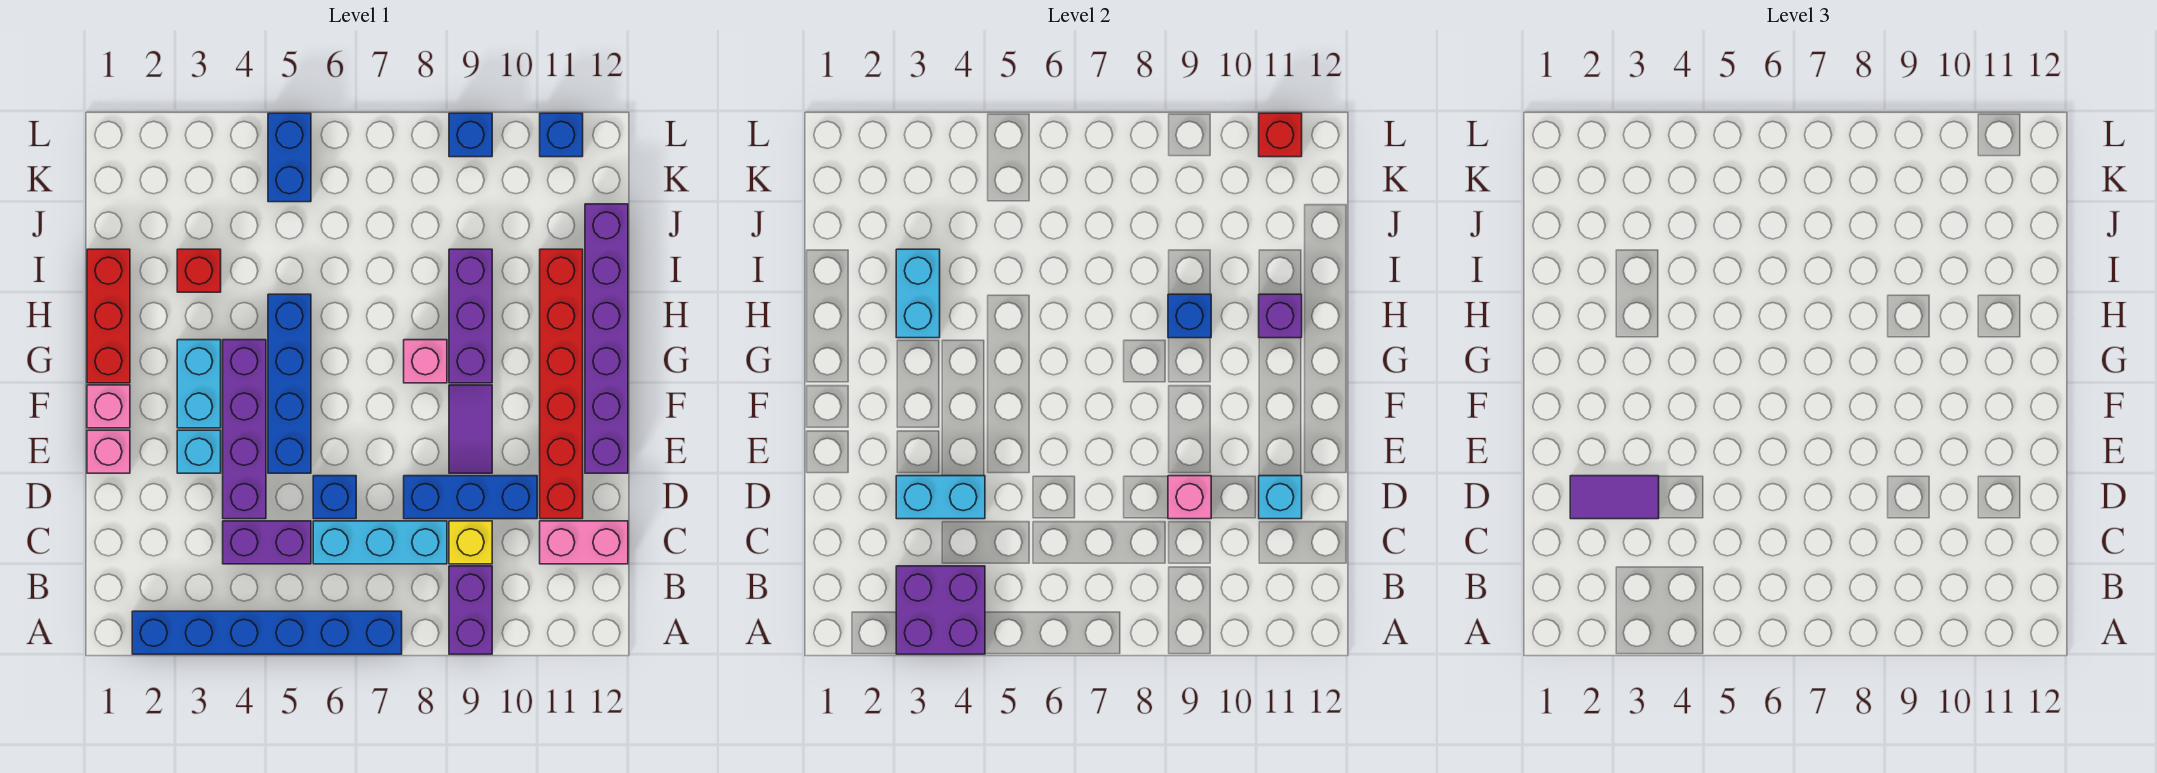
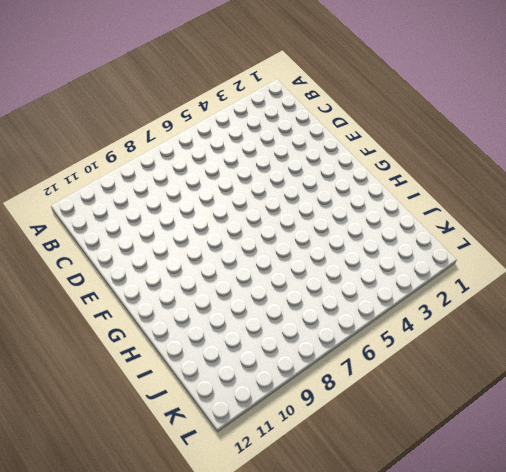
none -> blue 1x6 brick [132,611,402,654]
none -> purple 1x2 brick [449,566,492,654]
none -> purple 1x2 brick [223,521,311,564]
none -> cyan 1x3 brick [313,521,447,564]

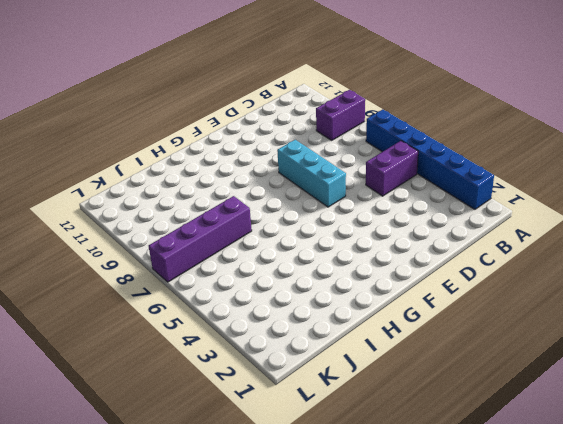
purple 1x2 brick [366,141,418,196] -> purple 1x2 brick turned to [223,521,311,564]
cyan 1x3 brick [277,140,346,207] -> cyan 1x3 brick moved to [313,521,447,564]
purple 1x4 brick [149,196,252,282] -> purple 1x4 brick moved to [223,340,266,519]
none -> yellow 1x1 brick [449,521,492,564]
none -> pink 1x2 brick [540,521,628,564]
none -> blue 1x1 brick [313,476,356,519]
none -> blue 1x3 brick [404,476,537,519]

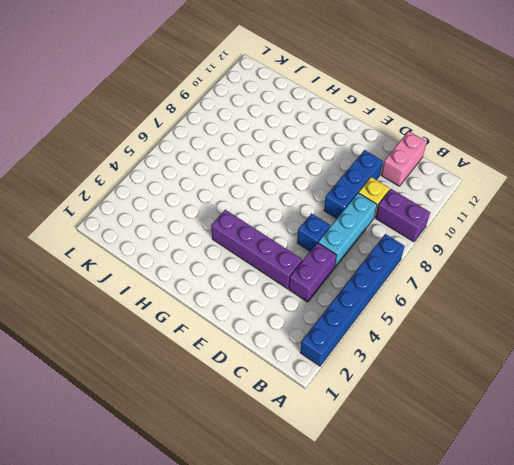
none -> red 1x6 brick [540,249,583,519]
none -> pink 1x1 brick [87,430,130,473]
none -> cyan 1x1 brick [177,430,221,473]
none -> blue 1x4 brick [268,294,311,473]

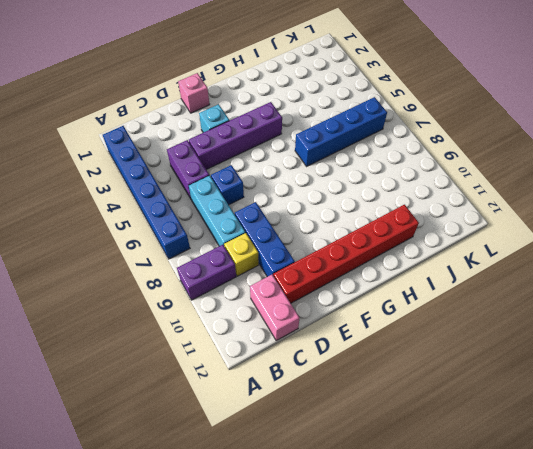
blue 1x4 brick [295,97,387,166] -> blue 1x4 brick moved to [268,294,311,473]
none -> purple 1x2 tile [449,385,492,473]
none -> purple 1x6 brick [585,204,628,473]
none -> pink 1x1 brick [87,385,130,428]
none -> cyan 1x2 brick [177,340,221,428]

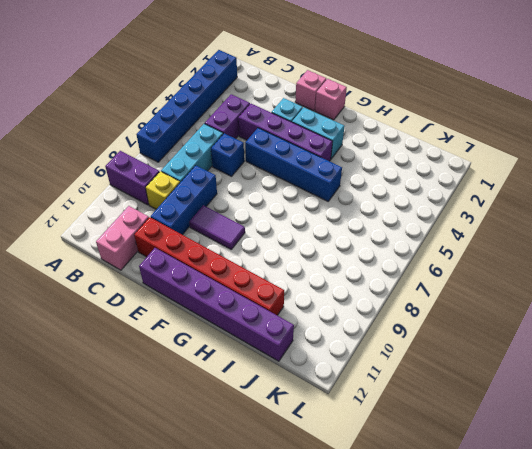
none -> red 1x3 brick [87,249,130,383]
none -> pink 1x1 brick [404,340,447,383]
none -> purple 1x3 brick [449,249,492,383]
none -> red 1x1 brick [177,249,221,292]

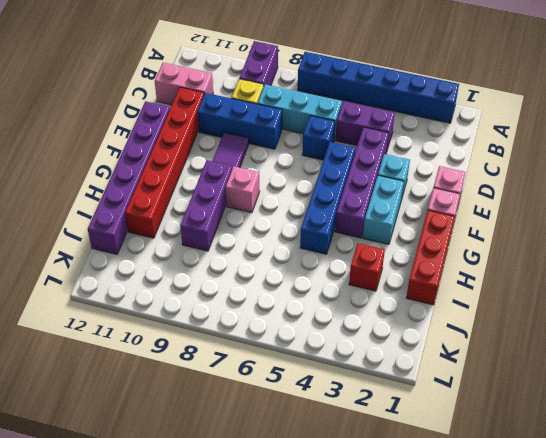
none -> blue 1x2 brick [268,113,311,202]
none -> blue 1x1 brick [449,113,492,157]
none -> blue 1x1 brick [540,113,583,157]
none -> purple 2x2 brick [896,566,985,654]

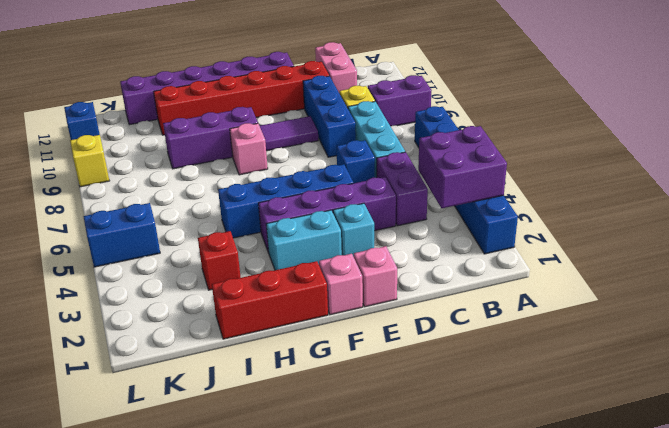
yellow 1x1 brick [70,135,109,187] -> blue 1x1 brick [449,113,492,157]
none -> cyan 1x2 brick [896,476,985,519]
none -> pink 1x1 brick [1168,476,1211,519]
none -> cyan 1x1 brick [1259,476,1302,519]
none -> cyan 1x2 brick [896,249,940,338]

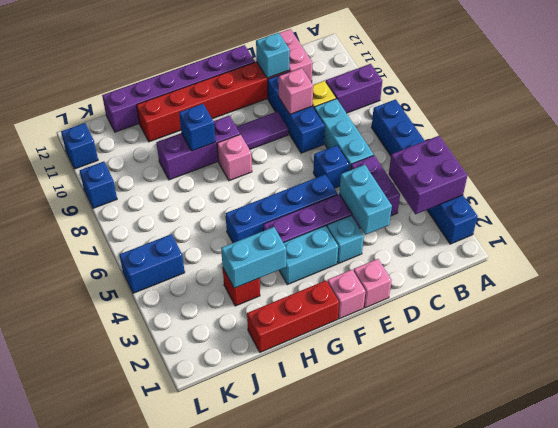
none -> purple 1x1 brick [1259,294,1302,338]
none -> red 1x1 brick [1259,113,1302,157]
none -> purple 1x2 tile [1570,476,1659,519]

